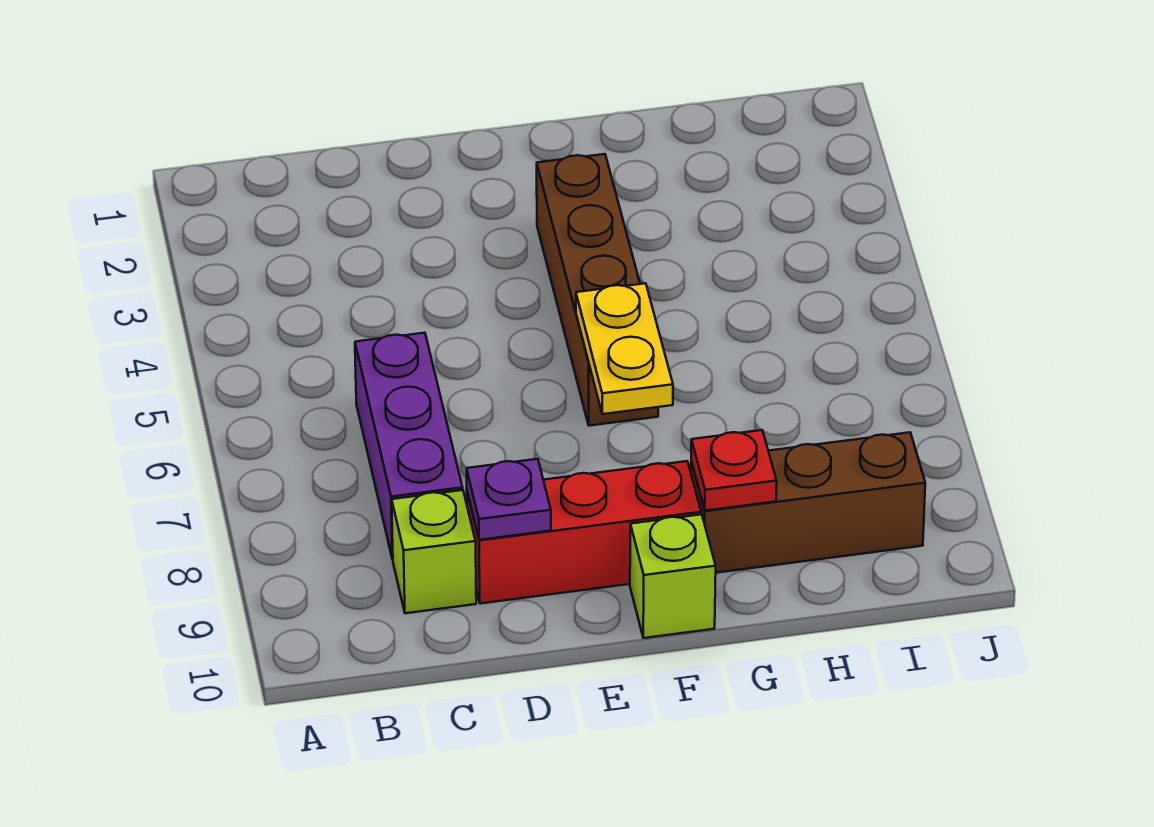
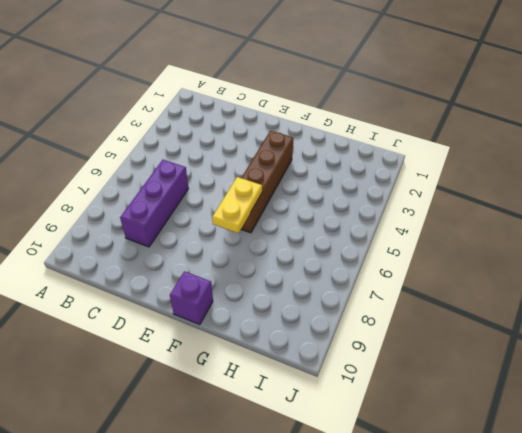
purple 1x1 brick [170,271,213,325] -> lime 1x1 brick [630,514,716,638]
none -> lime 1x1 brick [392,490,476,613]
none -> red 1x3 brick [467,461,701,604]

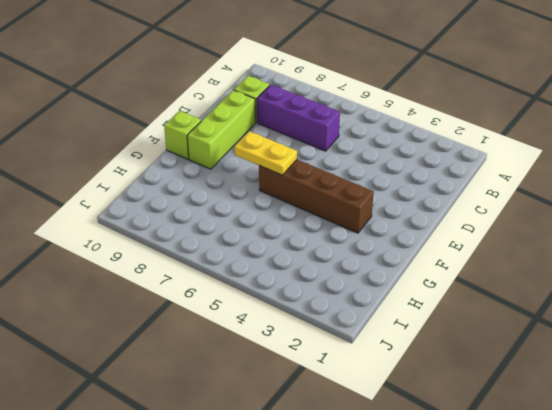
lime 1x3 brick [187,90,255,169] -> red 1x3 brick [467,461,701,604]
none -> brown 1x3 brick [691,432,925,573]
none -> purple 1x1 plate [467,459,551,540]

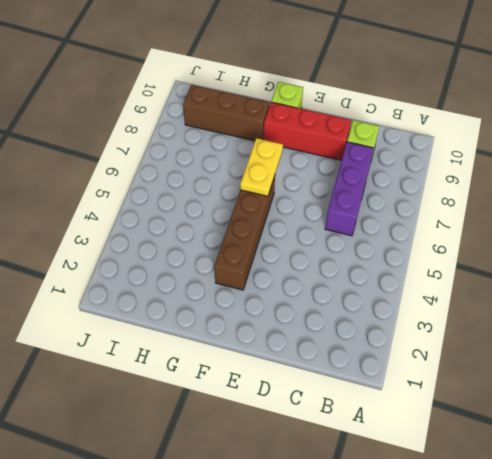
none -> purple 1x1 plate [467,459,551,540]
none -> red 1x1 plate [691,430,777,511]

